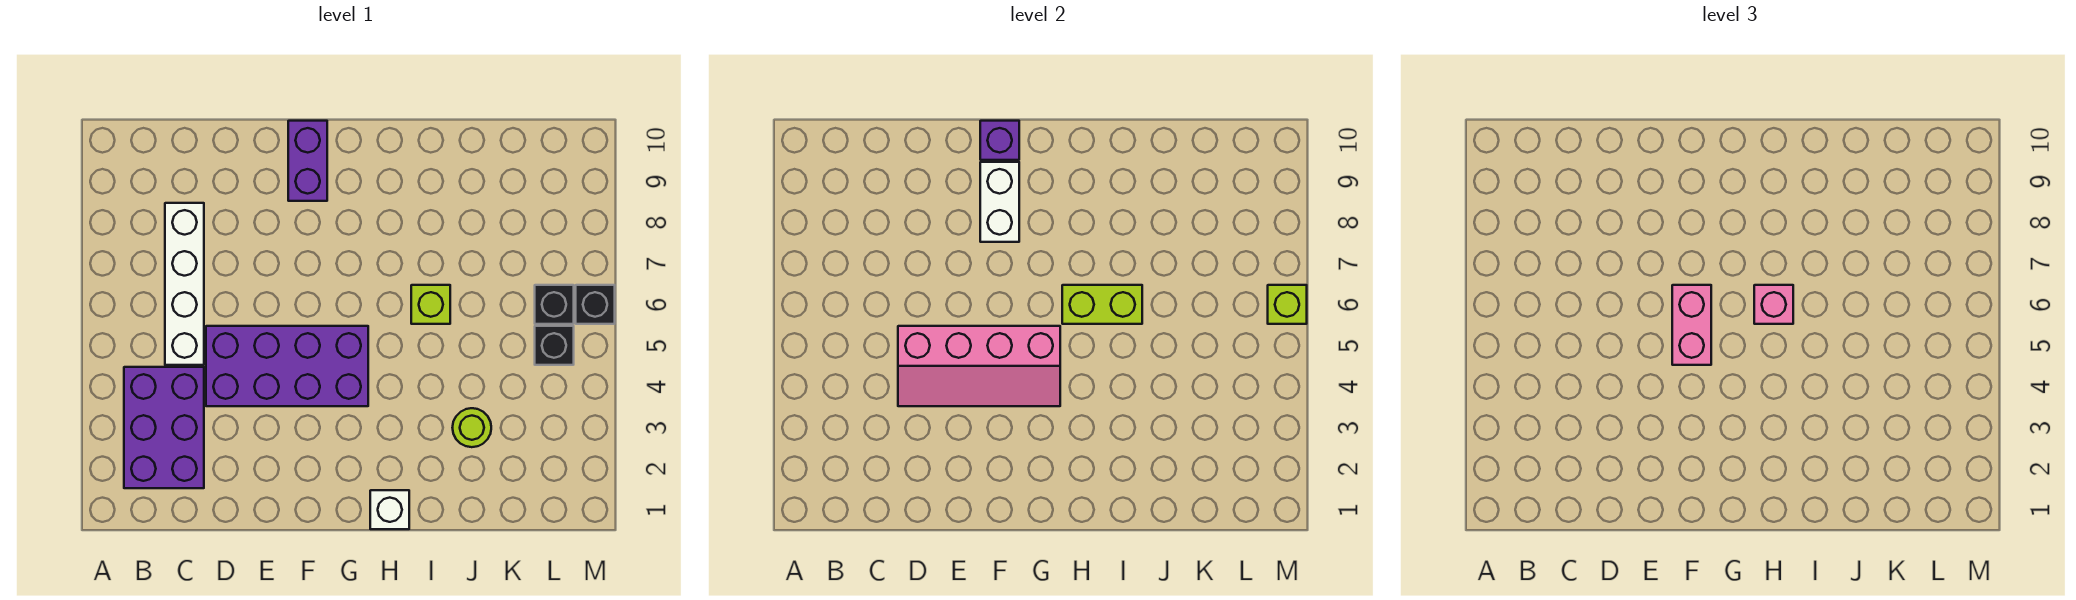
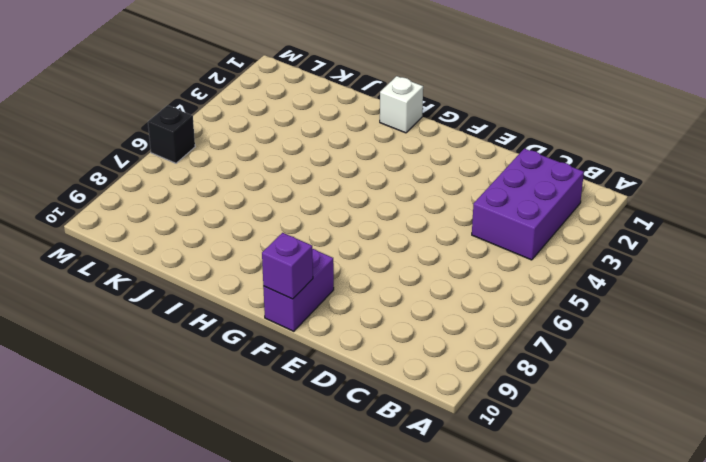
none -> white 1x4 brick [165,203,204,365]
none -> purple 2x4 brick [206,326,368,406]
none -> lime 1x1 brick [411,285,450,324]

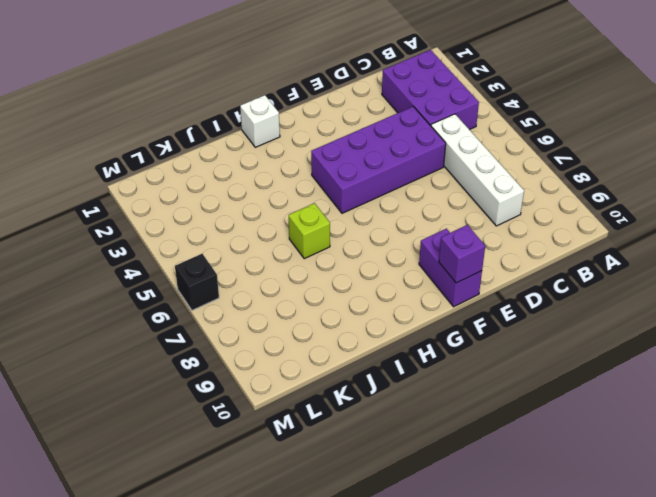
none -> lime 1x1 round brick [452,408,491,447]
none -> black 1x1 brick [535,326,574,365]
none -> black 1x1 brick [535,285,574,324]

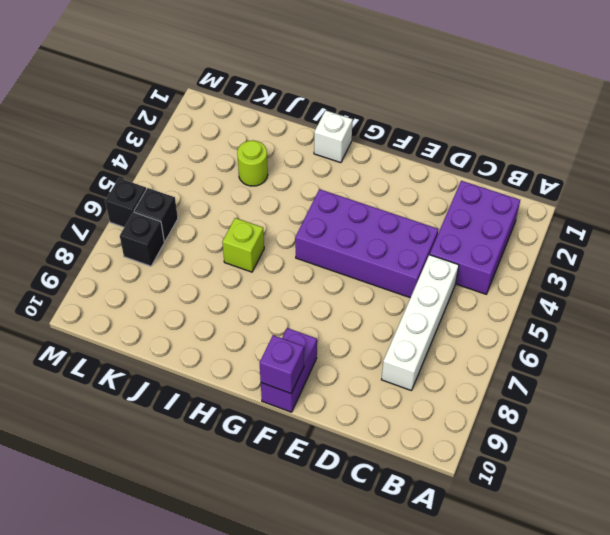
black 1x1 brick [120,212,164,266] -> black 1x1 brick moved to [535,326,574,365]
none -> pink 2x4 slope [898,326,1060,406]
none -> white 1x2 brick [980,162,1019,242]
none -> lime 1x2 brick [1062,285,1142,324]

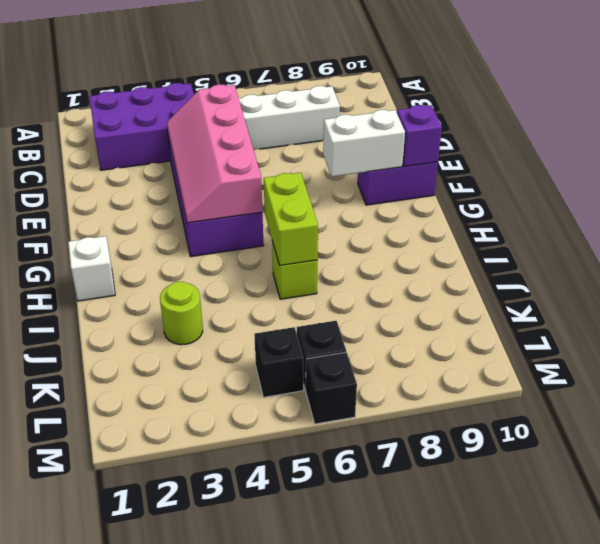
none -> lime 1x1 brick [1268,285,1307,324]
none -> pink 1x2 brick [1672,285,1711,365]
none -> pink 1x1 brick [1754,285,1793,324]

